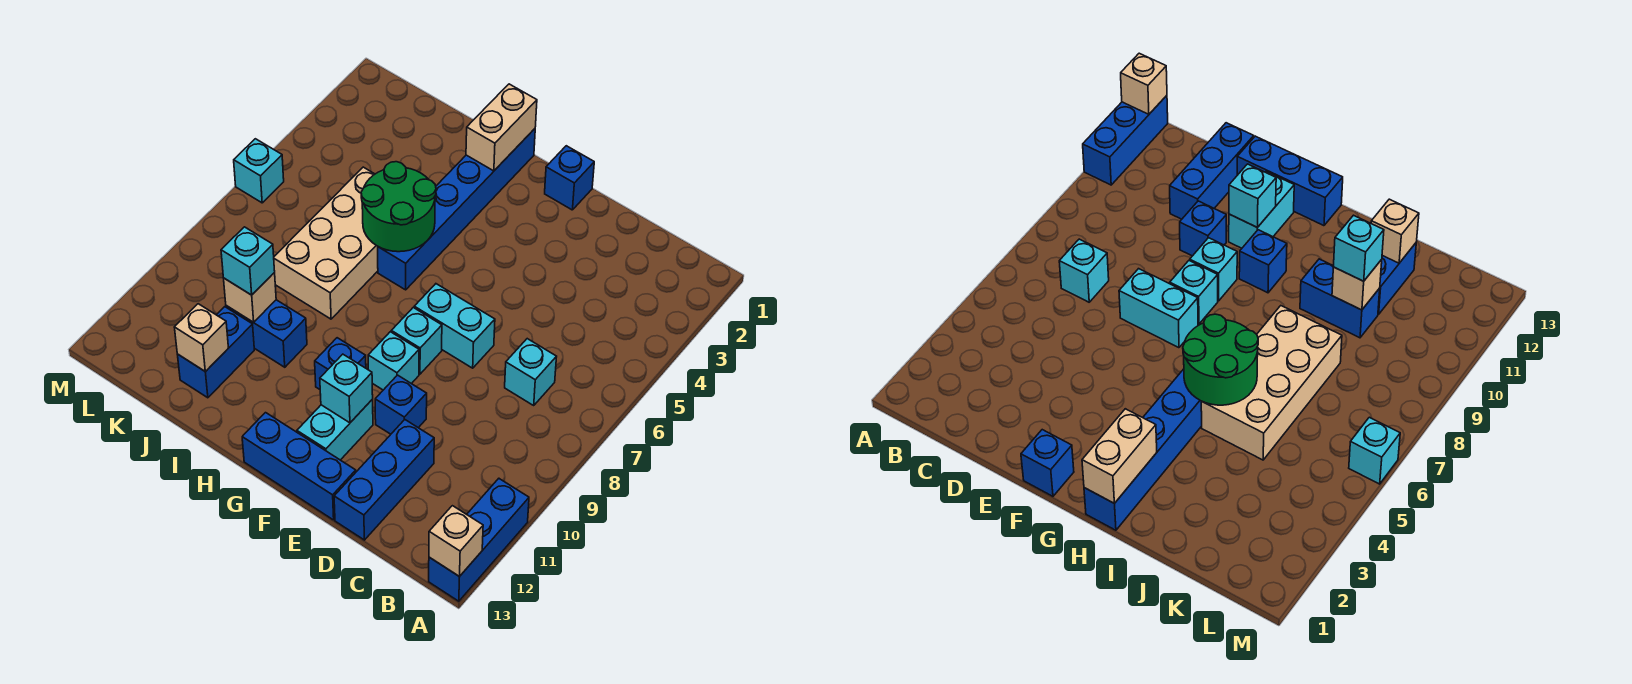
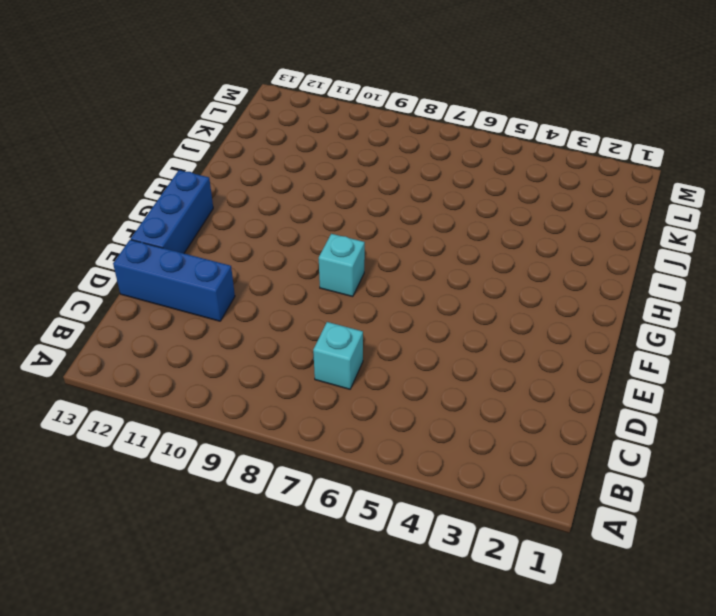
none -> blue 1x3 brick [429,479,529,601]
none -> cyan 1x2 brick [414,284,495,368]
none -> blue 1x1 brick [375,375,427,434]

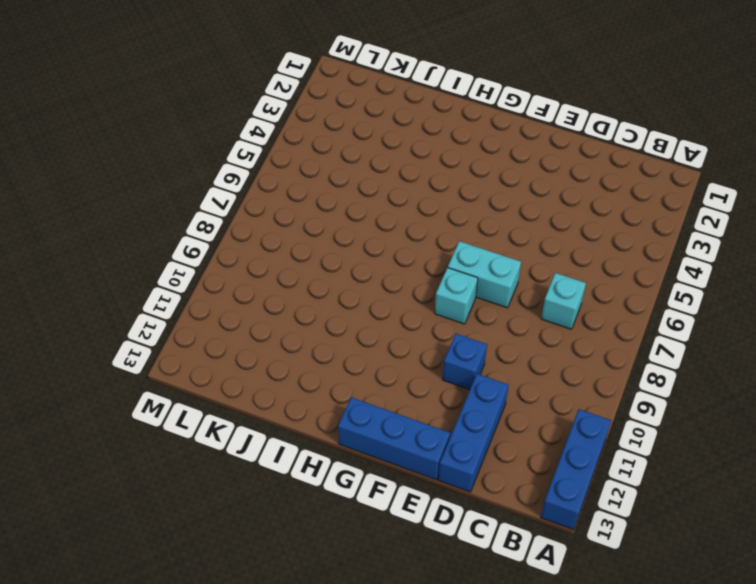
none -> blue 1x1 brick [545,146,594,210]
none -> cyan 1x1 brick [368,332,419,390]
none -> cyan 1x2 brick [297,399,373,460]

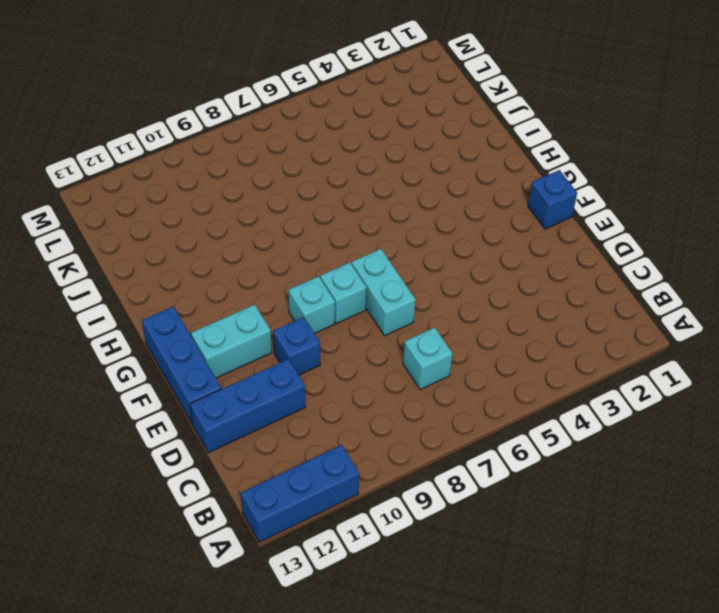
none -> blue 1x1 brick [315,338,366,389]
none -> blue 1x6 brick [378,129,535,290]
none -> tan 2x4 brick [274,167,378,319]

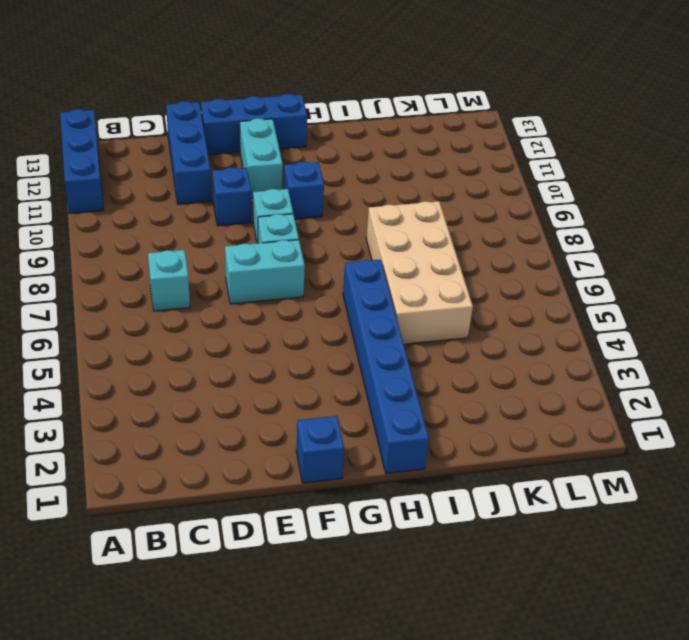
none -> blue 1x2 brick [226,300,307,367]
none -> blue 1x2 brick [177,307,254,398]
none -> cyan 1x1 brick [234,139,284,203]

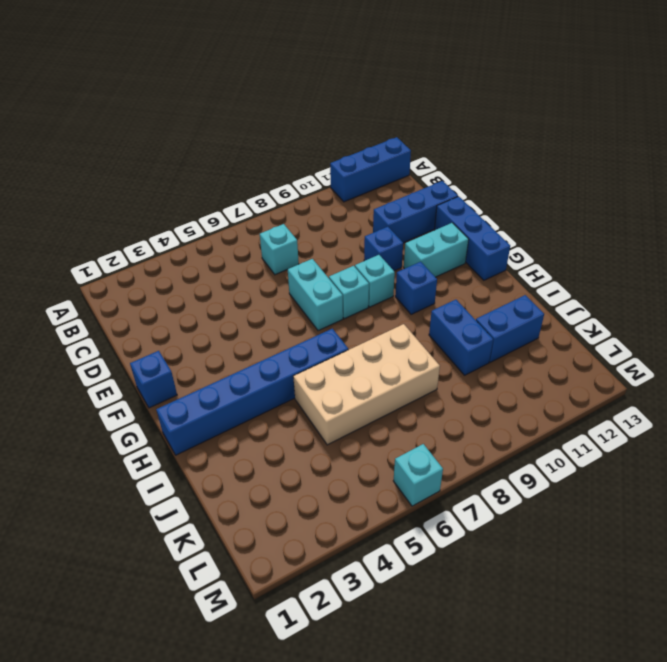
none -> tan 1x1 brick [429,506,483,577]
none -> cyan 1x1 brick [320,354,373,423]
none -> tan 1x2 brick [466,84,537,171]

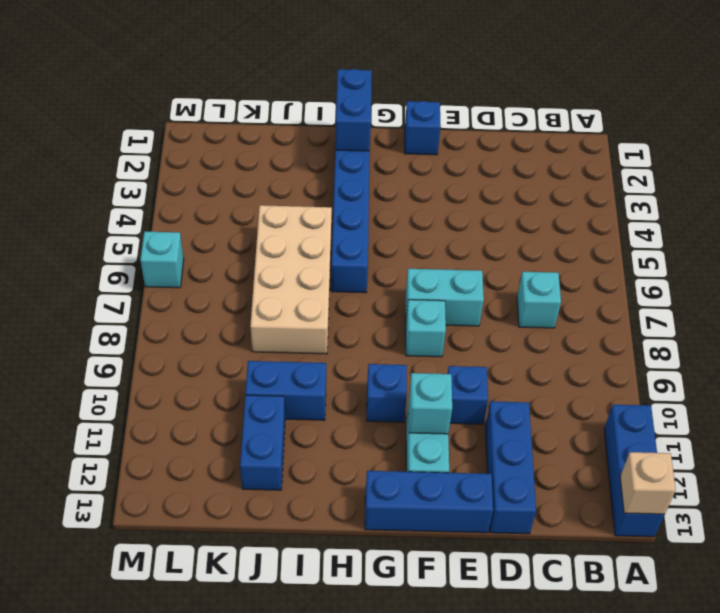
blue 1x2 brick [335,69,372,151] -> tan 1x2 brick [466,84,537,171]
none -> cyan 1x1 brick [368,332,419,390]
none -> green 2x2 round brick [361,162,436,252]
none -> tan 1x1 brick [224,272,276,322]

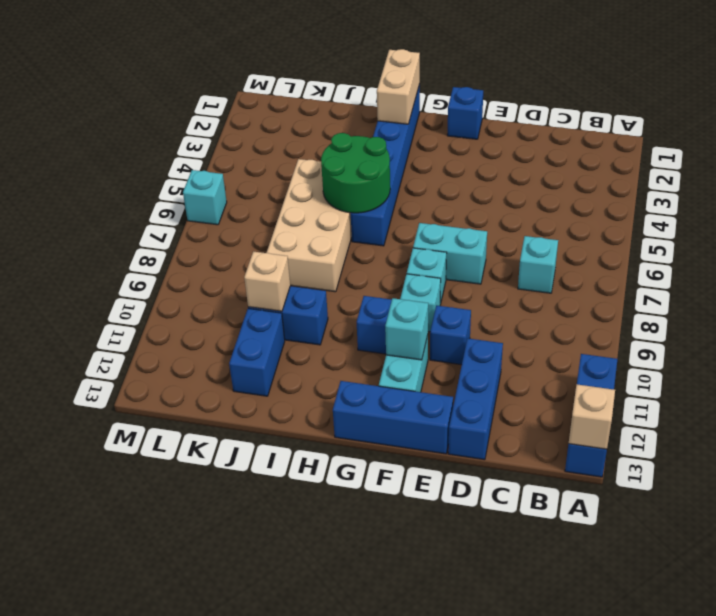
none -> tan 1x1 brick [174,304,228,372]
none -> cyan 1x1 brick [221,227,275,295]

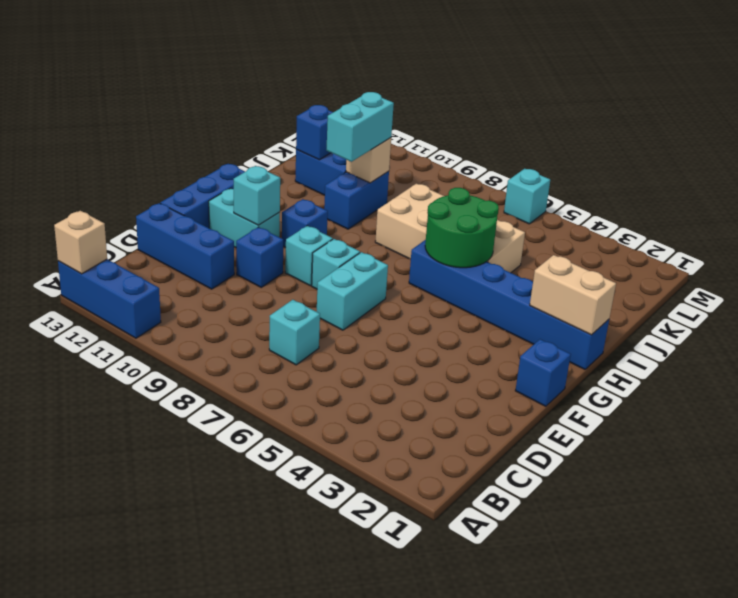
cyan 1x2 brick [326,92,394,162] -> cyan 1x1 brick [221,227,275,295]
blue 1x1 brick [296,105,333,160] -> tan 1x1 brick [174,304,228,372]

